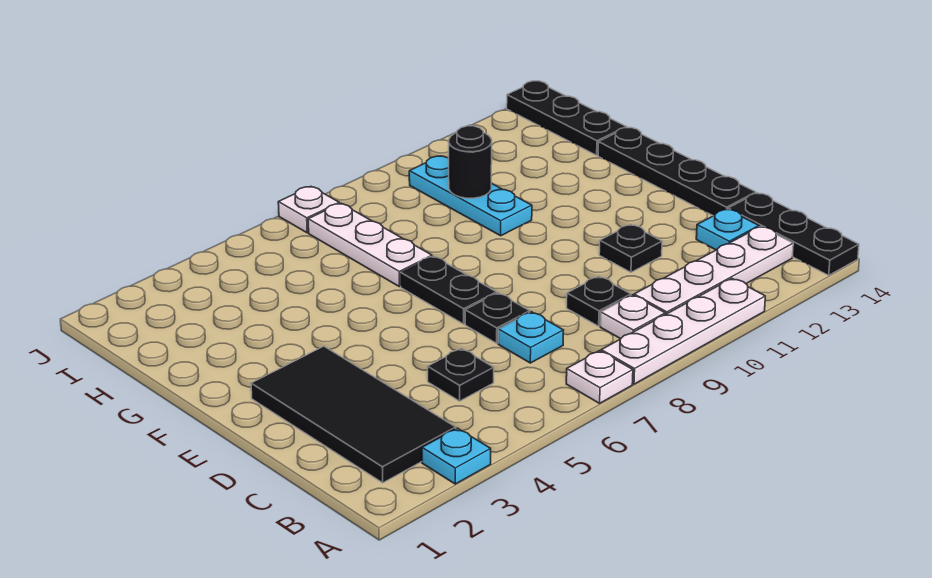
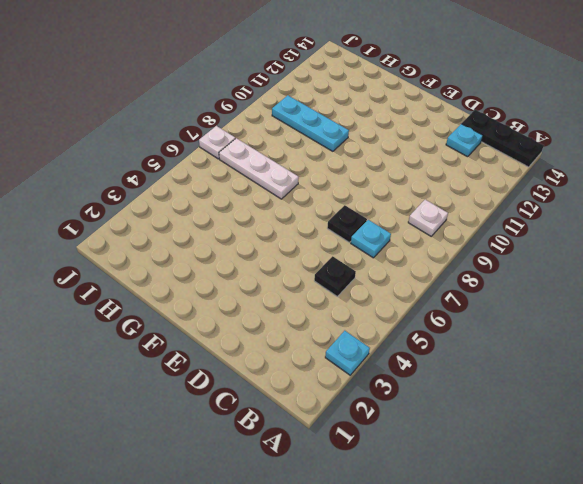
none -> white 1x1 plate [566,351,633,403]
none -> white 1x4 plate [601,279,765,384]
none -> black 2x4 tile [251,346,456,483]

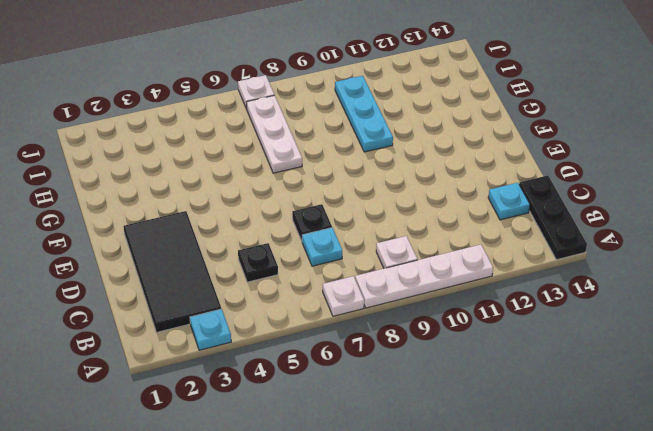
none -> white 1x4 plate [634,226,793,314]
none -> black 1x1 plate [567,276,631,326]
none -> black 1x1 plate [599,225,662,272]

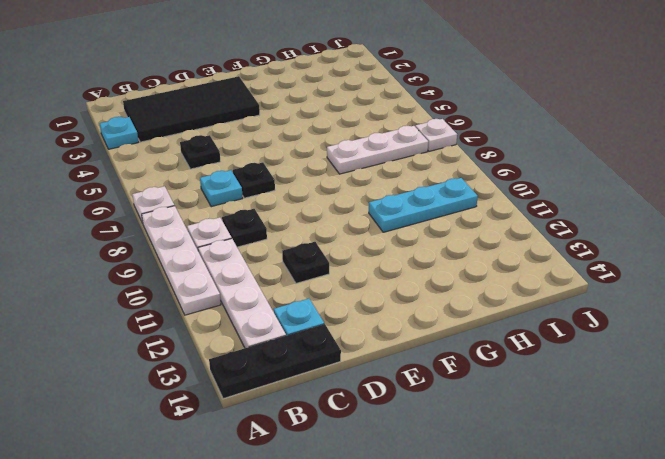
none -> black 1x4 plate [598,128,756,216]
none -> black 1x2 plate [401,256,497,324]
none -> black 1x3 plate [507,81,626,155]

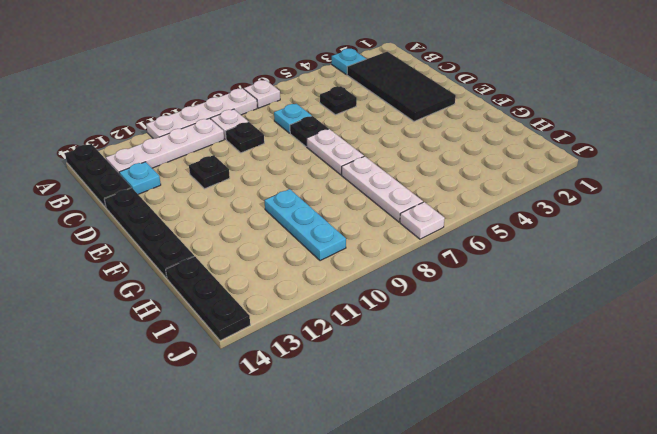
white 1x2 plate [307,129,364,175] -> black 1x2 plate [401,256,497,324]
none -> black 1x1 round brick [449,126,492,198]

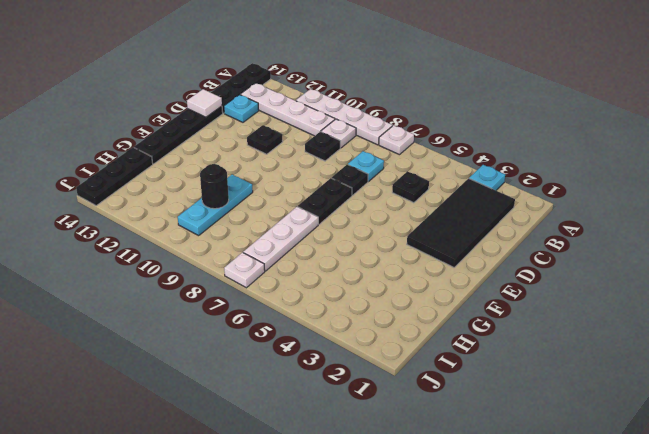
white 1x1 tile [187,89,222,117] -> none

